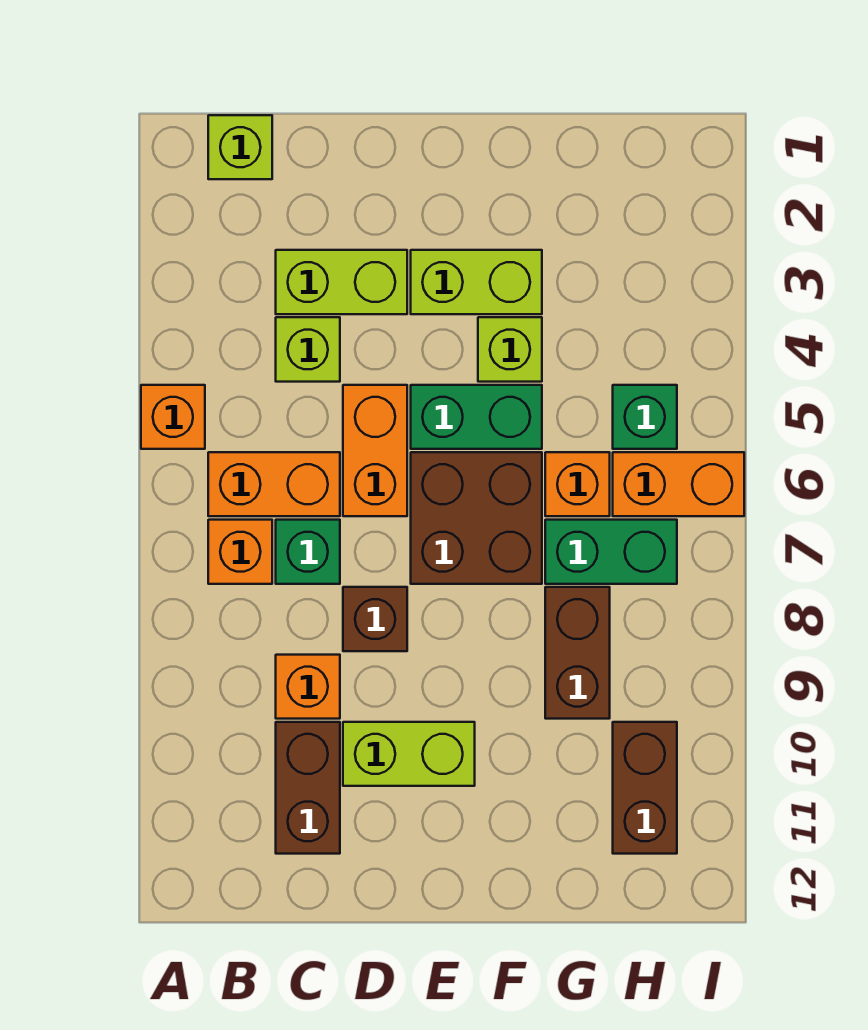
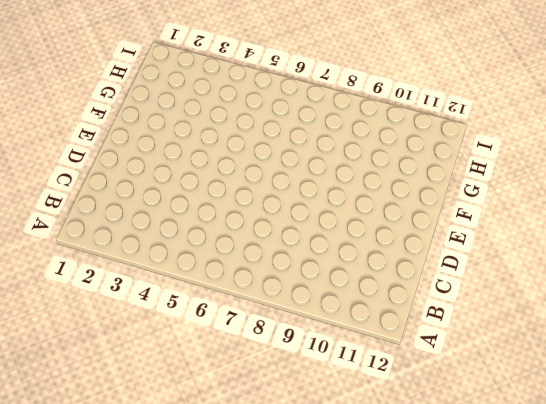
none -> orange 1x1 brick [141,385,205,449]
none -> lime 1x1 brick [208,115,272,179]
none -> orange 1x2 brick [208,452,340,516]

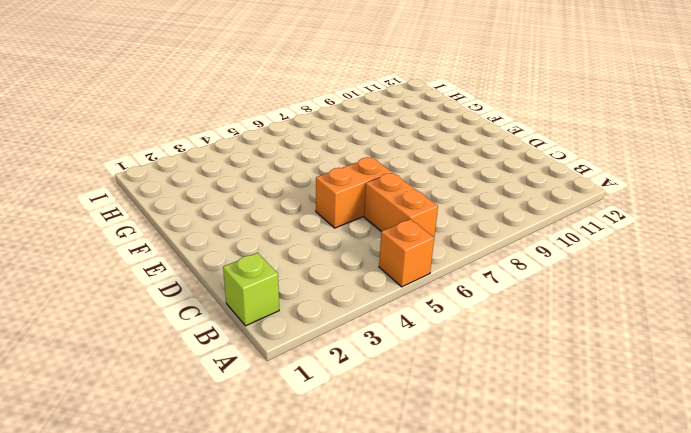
none -> orange 1x1 brick [208,520,272,584]
none -> lime 1x2 brick [276,250,407,314]
none -> lime 1x1 brick [276,317,340,382]

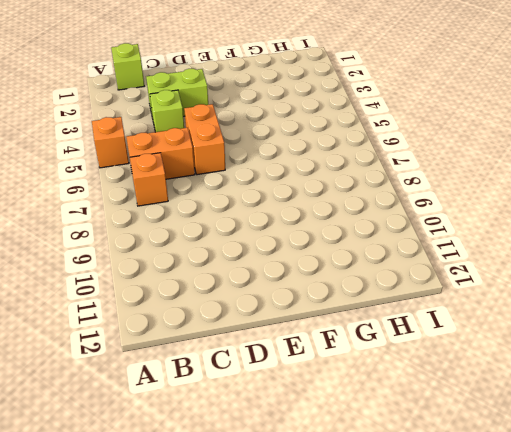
none -> green 1x1 brick [276,520,340,584]
none -> orange 1x1 brick [276,655,340,719]
none -> brown 1x2 brick [276,722,340,854]

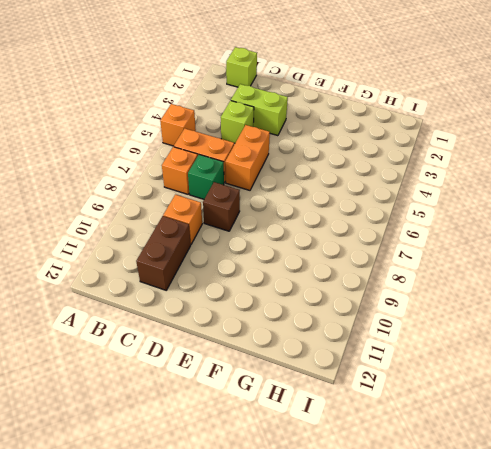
none -> lime 1x2 brick [343,722,475,786]
none -> lime 1x2 brick [411,250,542,314]
none -> green 1x2 brick [411,385,542,449]

